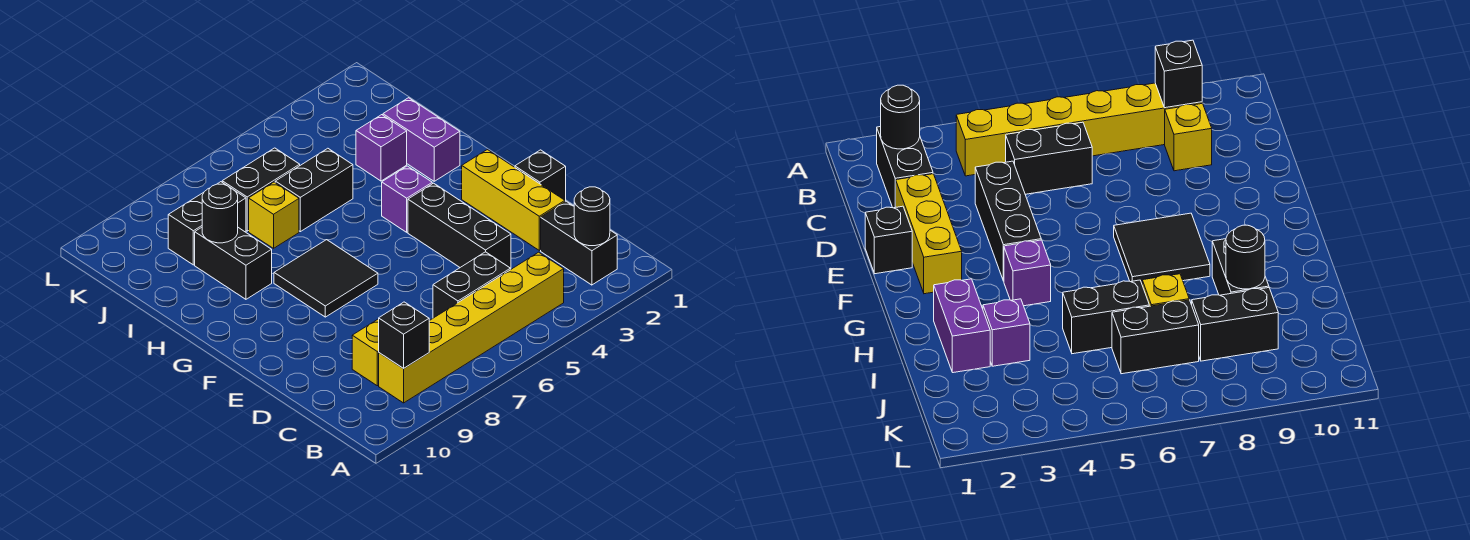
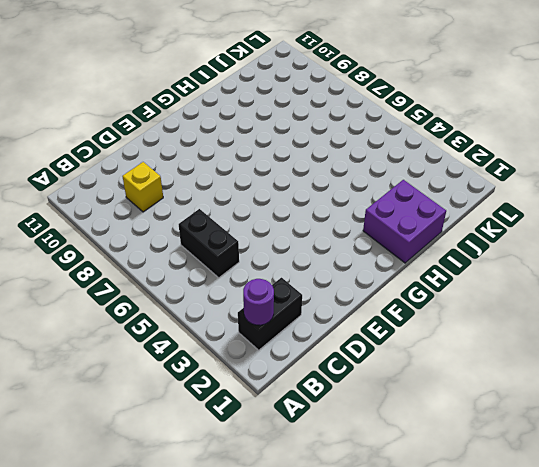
purple 1x1 round brick [243,279,274,325] -> black 1x1 round brick [574,187,610,246]
purple 2x2 brick [363,180,446,263] -> purple 1x2 brick [383,98,460,181]
none -> yellow 1x6 brick [379,252,564,403]
none -> yellow 1x3 brick [462,150,565,250]
none -> black 1x3 brick [408,183,511,269]

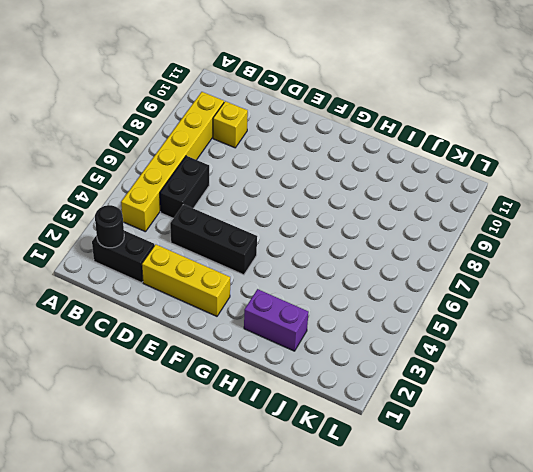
none -> black 1x1 brick [515,150,566,200]
none -> black 2x2 tile [274,240,378,317]
none -> purple 1x1 brick [382,166,432,232]

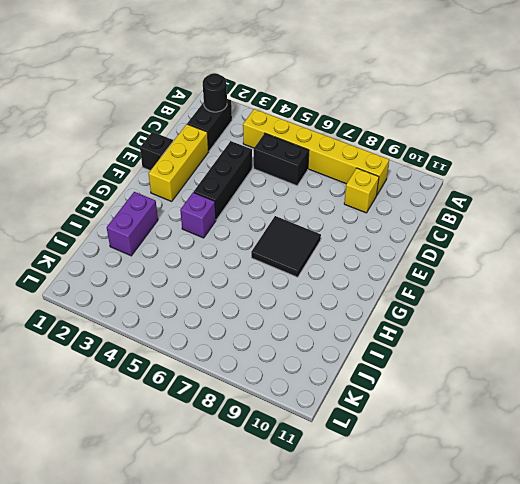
none -> black 1x2 brick [195,227,272,299]
none -> purple 1x1 brick [356,115,407,181]
none -> black 1x2 brick [275,148,353,232]

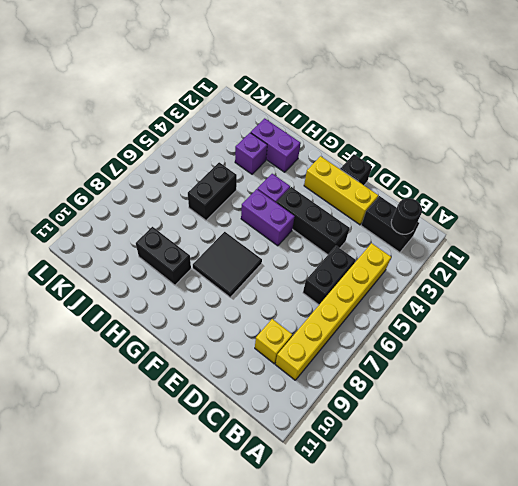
purple 1x2 brick [241,189,295,246] -> none
none -> yellow 1x1 brick [249,182,299,248]
none -> black 1x2 brick [222,148,300,231]
none -> black 1x2 brick [168,182,246,265]

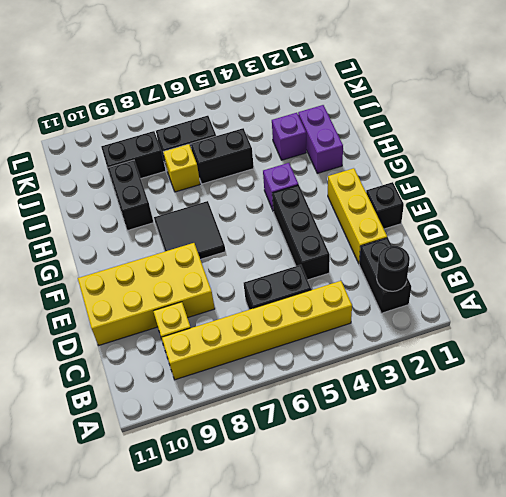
yellow 2x4 brick [78,243,215,346] -> none
none -> black 1x1 brick [379,302,429,369]
none -> black 1x1 round brick [202,184,238,243]

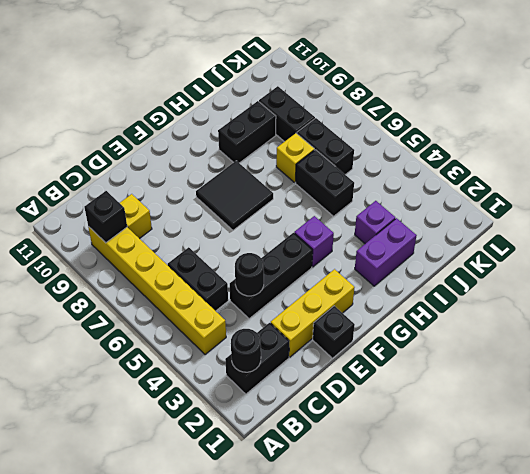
black 1x1 round brick [235,253,264,296] -> black 1x1 round brick moved to [202,184,238,243]

